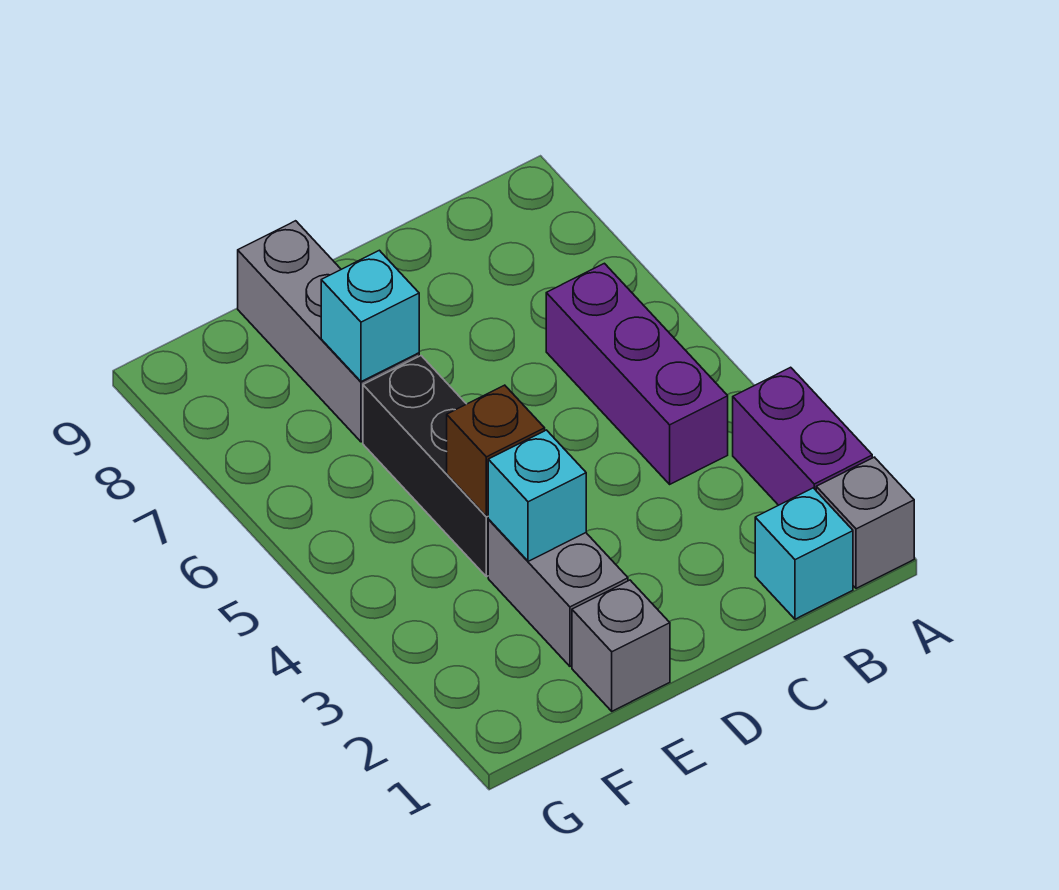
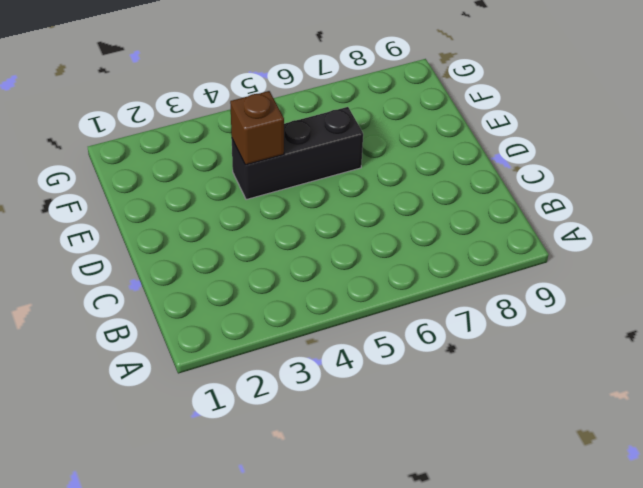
none -> grey 1x1 brick [816,457,914,588]
none -> purple 1x2 brick [733,367,872,505]

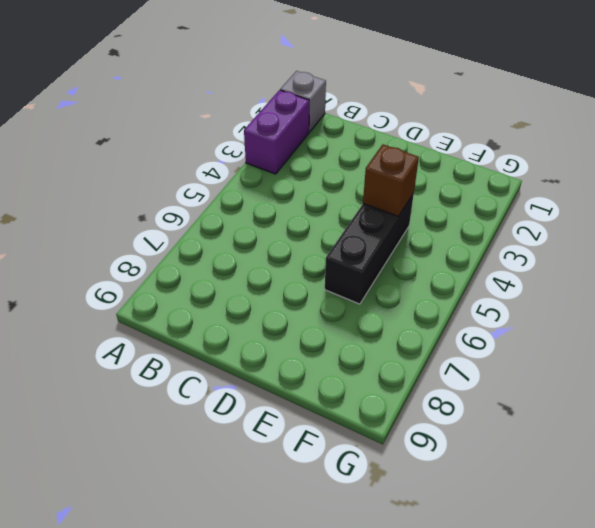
none -> cyan 1x1 brick [755,488,853,619]
none -> purple 1x3 brick [546,263,728,484]

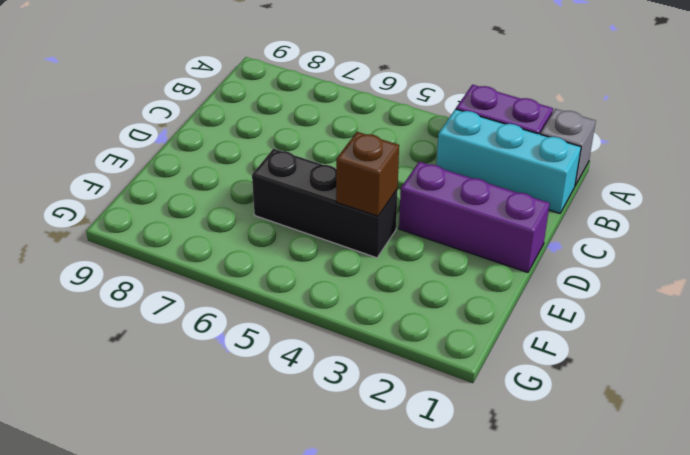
cyan 1x3 brick [436,109,581,213] -> cyan 1x1 brick [755,488,853,619]
purple 1x3 brick [399,162,550,272] -> purple 1x3 brick moved to [546,263,728,484]
none -> grey 1x1 brick [572,580,670,711]
none -> grey 1x2 brick [488,520,628,666]

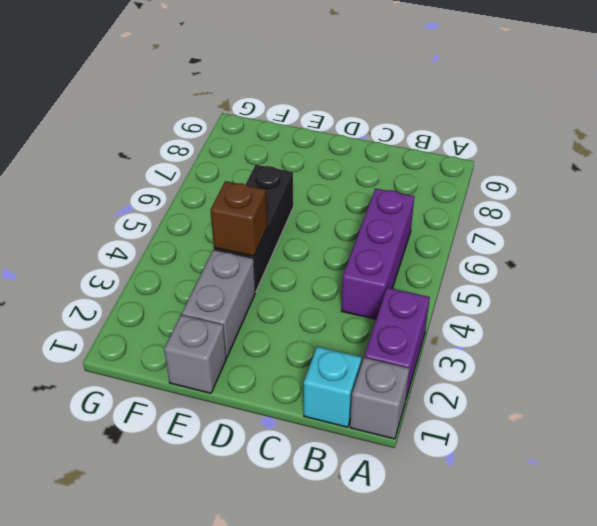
none -> grey 1x3 brick [238,221,419,442]
none -> cyan 1x1 brick [488,430,586,561]

